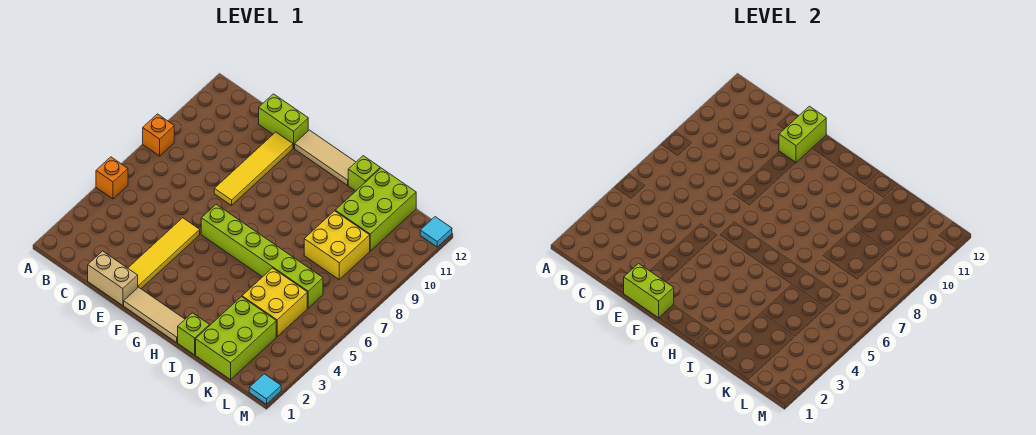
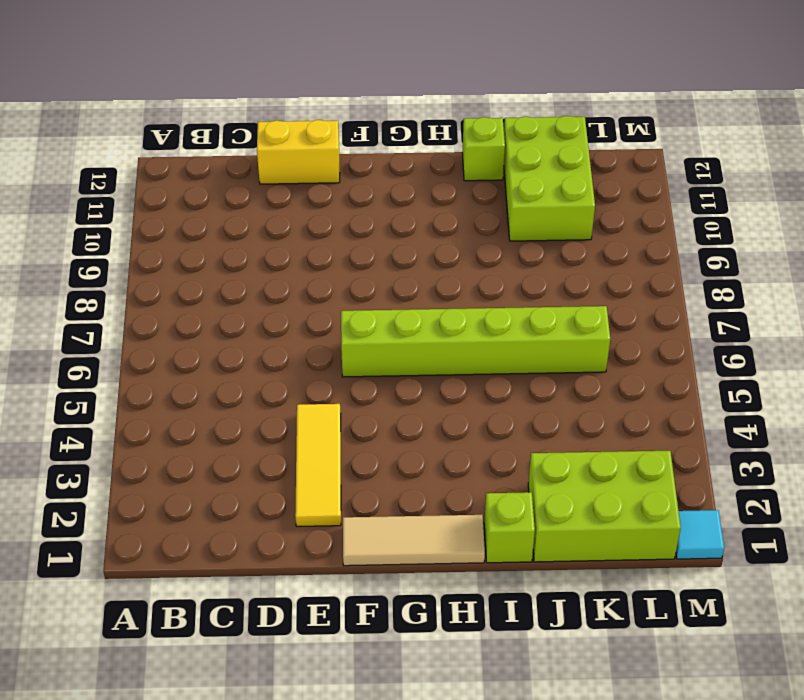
yellow 1x2 brick [257,120,340,184] -> lime 1x2 brick [259,94,308,148]
yellow 1x3 tile [295,404,341,526] -> yellow 1x4 tile [128,218,200,289]
lime 2x3 brick [528,451,681,562] -> lime 2x3 brick turned to [196,297,276,380]
none -> orange 1x1 brick [96,157,128,199]
none -> orange 1x1 brick [143,114,174,156]
none -> tan 1x2 brick [88,251,138,306]

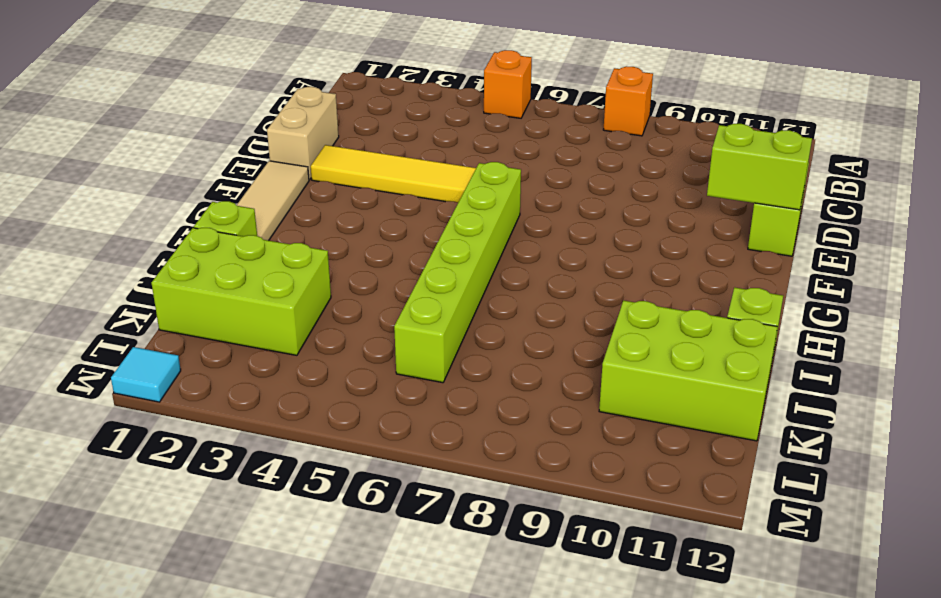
none -> yellow 1x4 tile [214,132,293,205]
none -> tan 1x3 tile [295,130,356,185]
none -> yellow 2x2 brick [242,268,307,337]

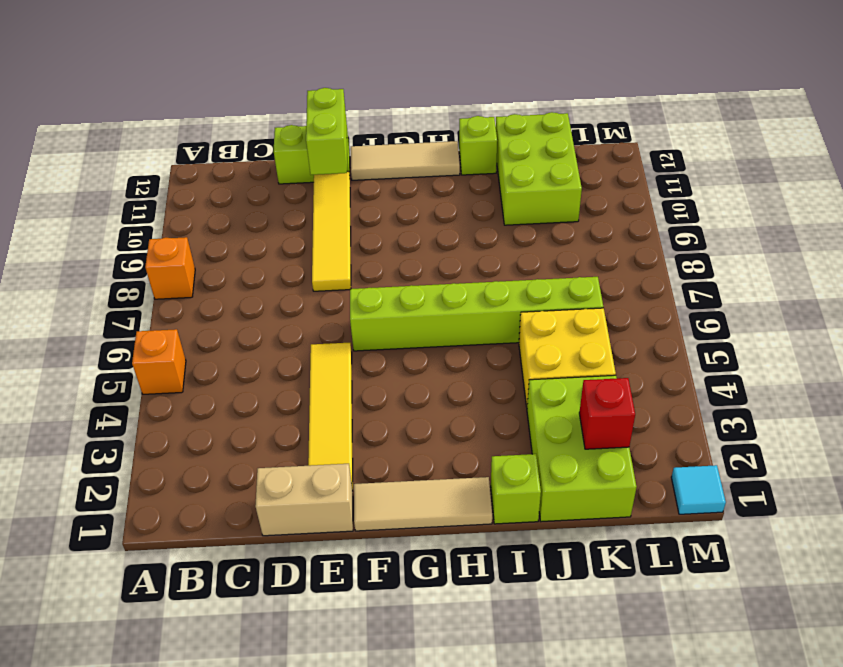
red 1x1 brick [579,378,635,449] -> none
none -> yellow 2x2 brick [304,211,370,279]
none -> cyan 1x1 tile [420,217,452,247]
none -> lime 1x2 brick [624,264,674,318]

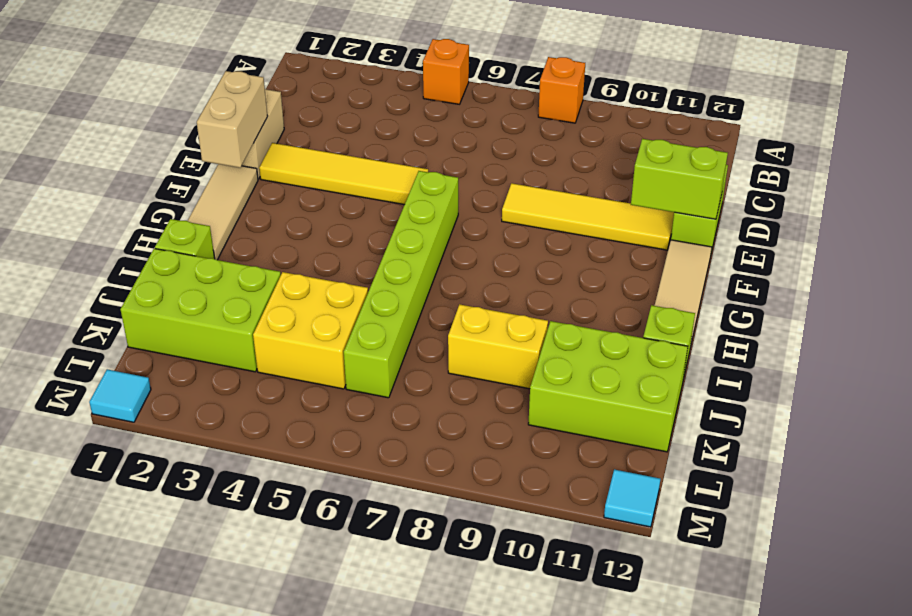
tan 1x2 brick [197,71,268,168] -> lime 1x2 brick [624,264,674,318]
yellow 1x2 brick [448,304,548,389] -> yellow 2x2 brick [304,211,370,279]

